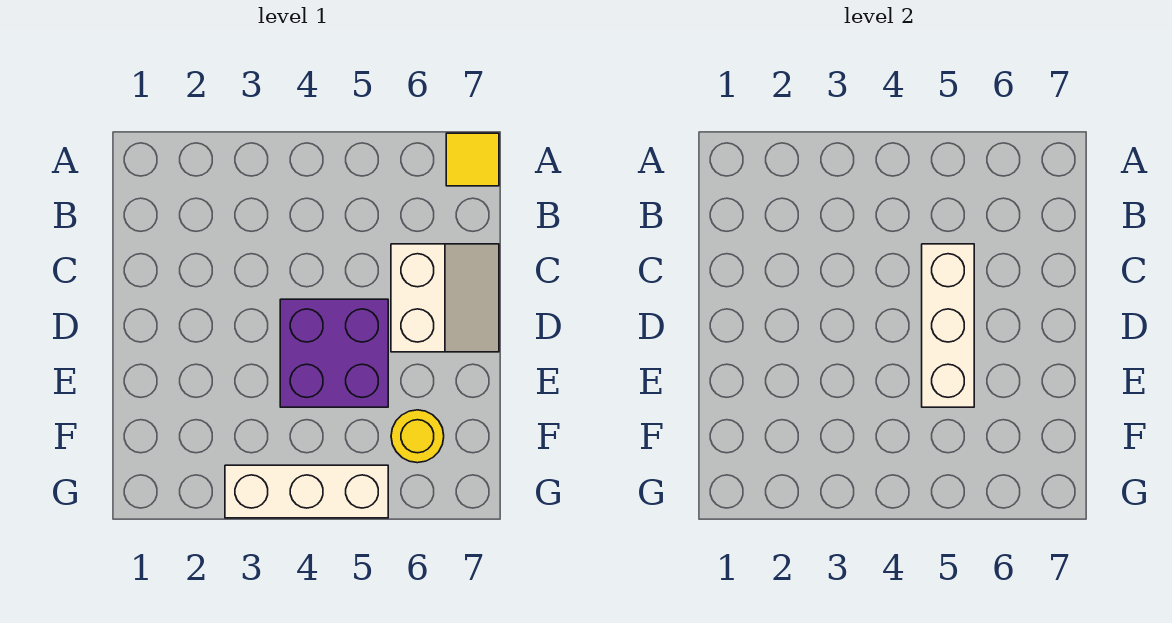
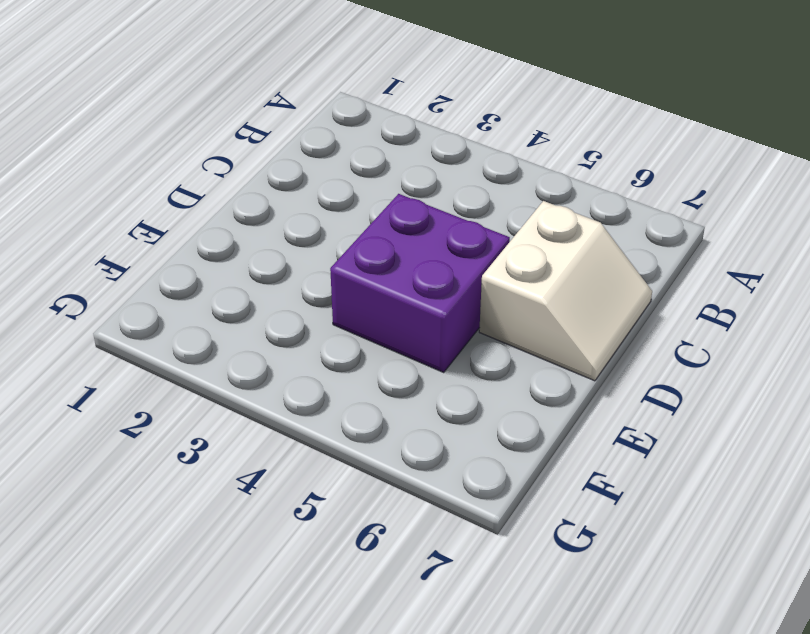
none -> yellow 1x1 tile [446,133,499,186]
none -> yellow 1x1 round brick [391,410,444,463]

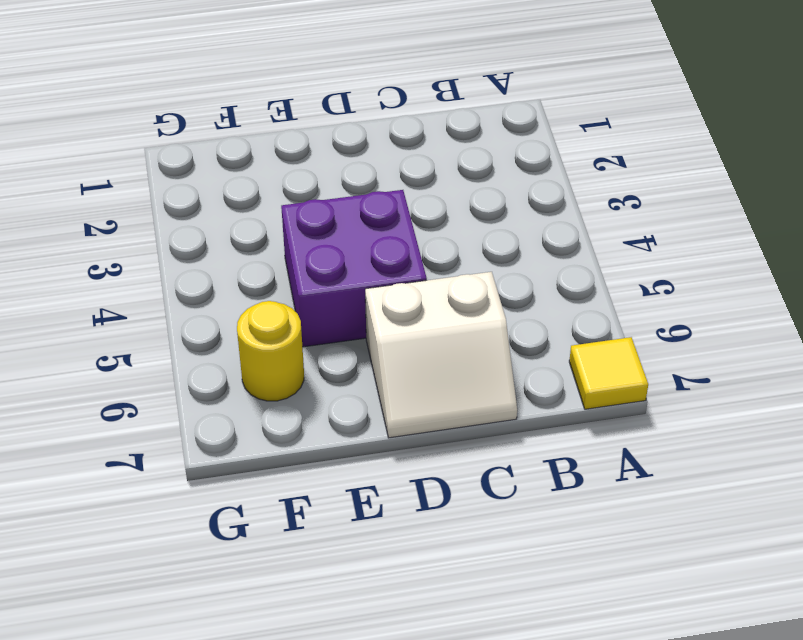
none -> white 1x3 brick [225,465,388,518]
none -> white 1x3 brick [922,244,974,407]

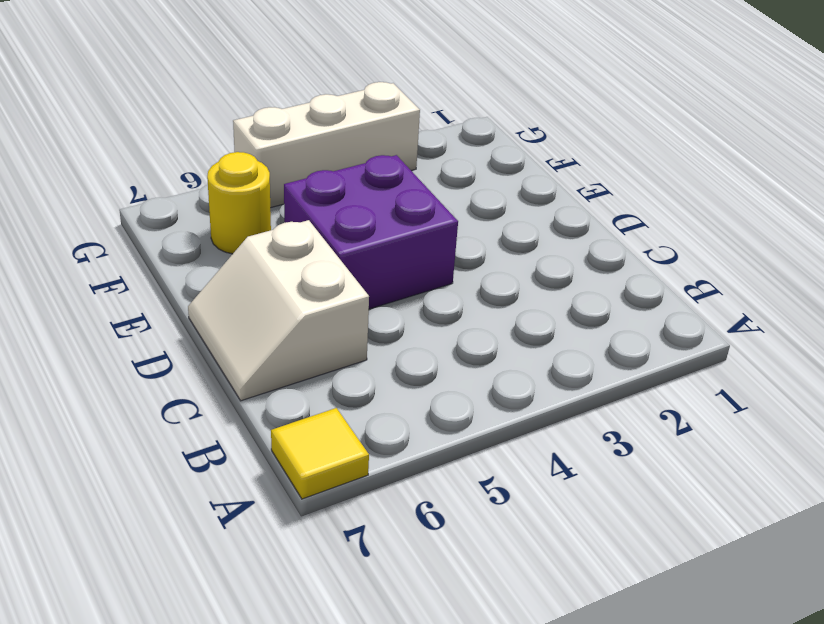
none -> white 1x3 brick [922,244,974,407]

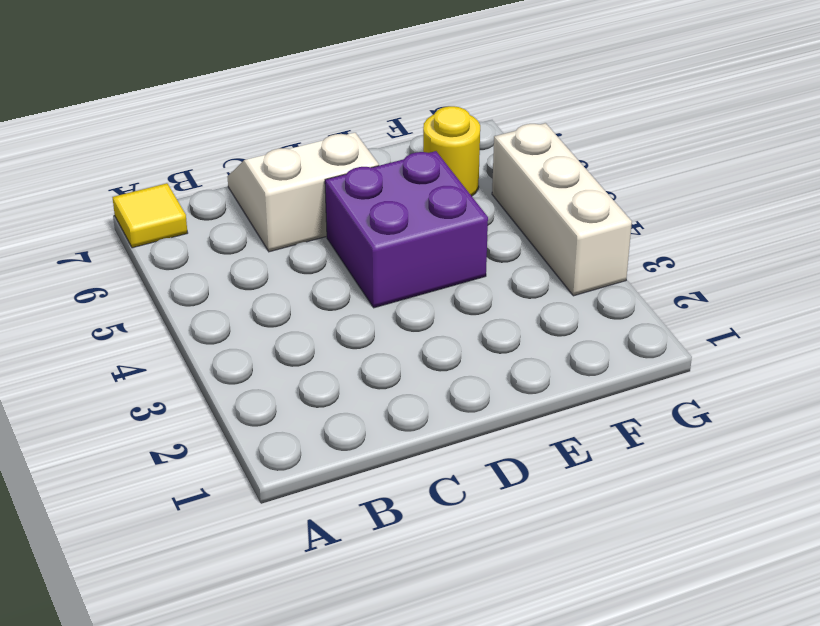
none -> white 1x3 brick [922,244,974,407]

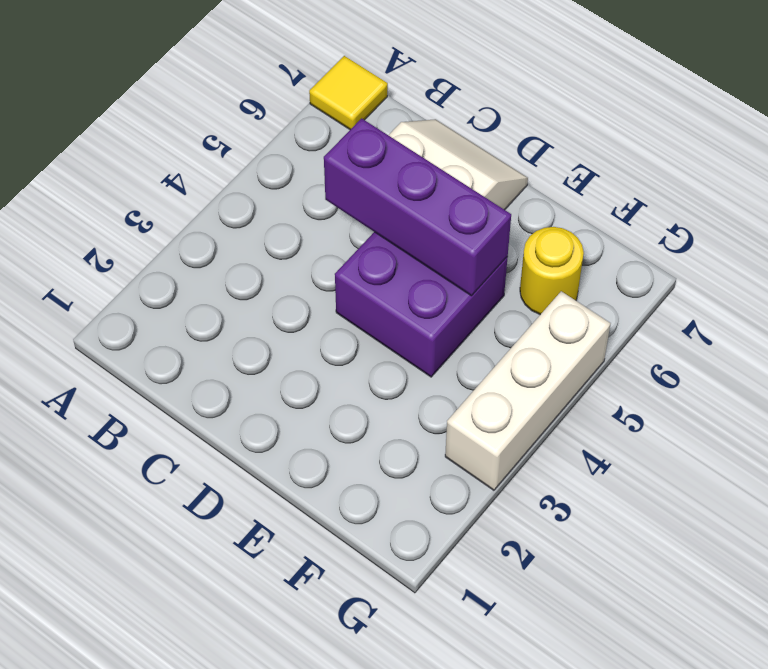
purple 1x3 brick [324,118,511,296] -> white 1x3 brick [922,244,974,407]

